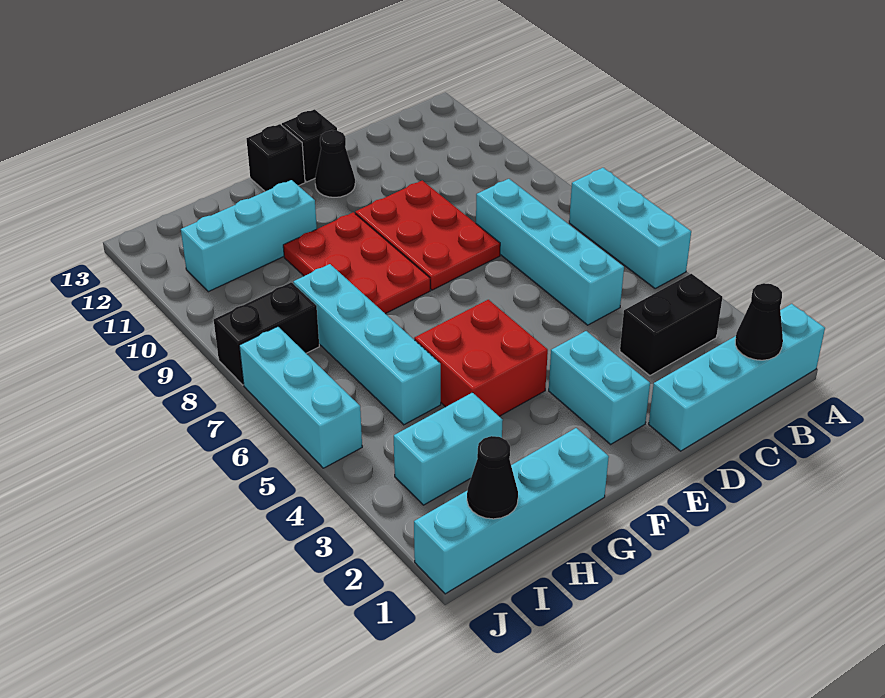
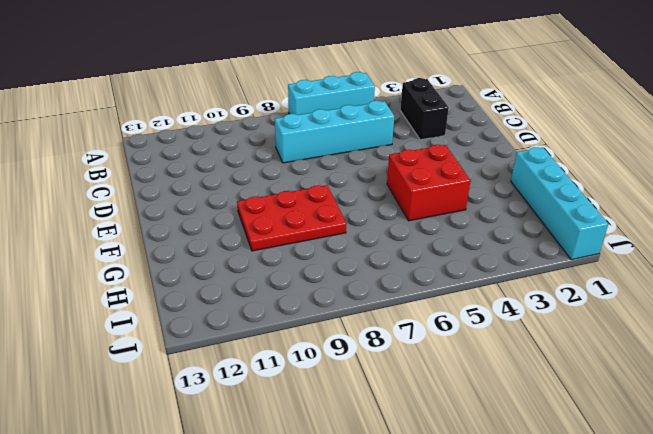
none -> cyan 1x4 brick [649,304,825,451]
none -> red 2x3 plate [355,181,500,290]
none -> cyan 1x2 brick [549,331,650,444]

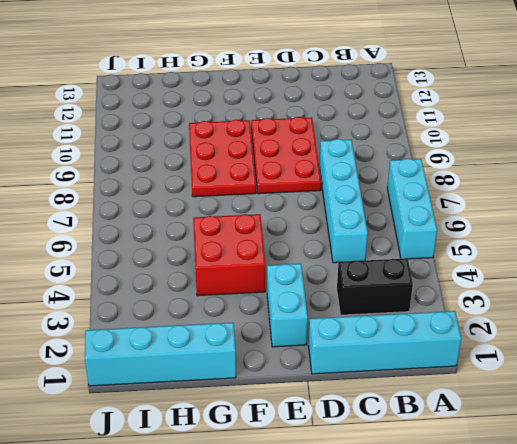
none -> black 1x1 cone [315,130,355,197]
none -> black 1x1 brick [282,109,337,182]
none -> black 1x1 brick [247,124,305,191]

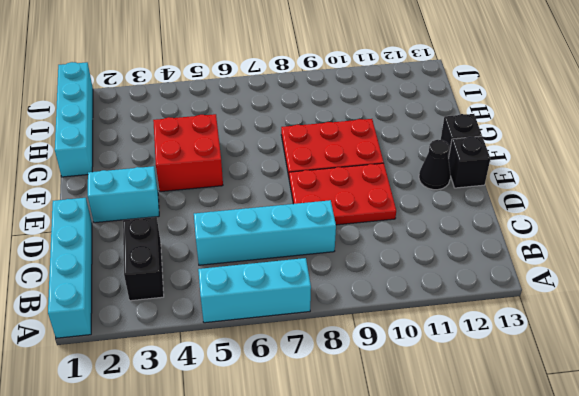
none -> cyan 1x3 brick [181,180,317,292]
none -> cyan 1x2 brick [394,393,503,505]
none -> cyan 1x4 brick [293,264,441,425]

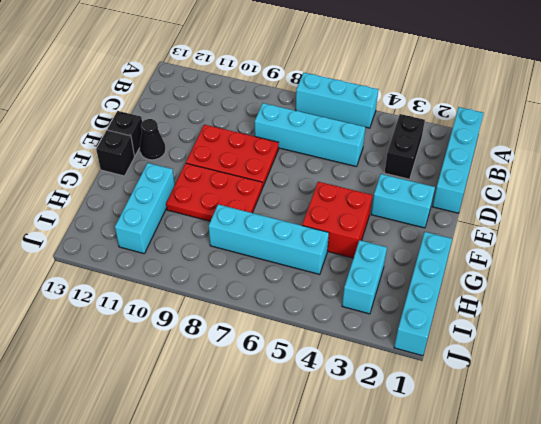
none -> black 1x2 brick [214,282,319,385]
none -> cyan 1x3 brick [239,327,362,468]
none -> black 1x1 cone [735,283,783,360]

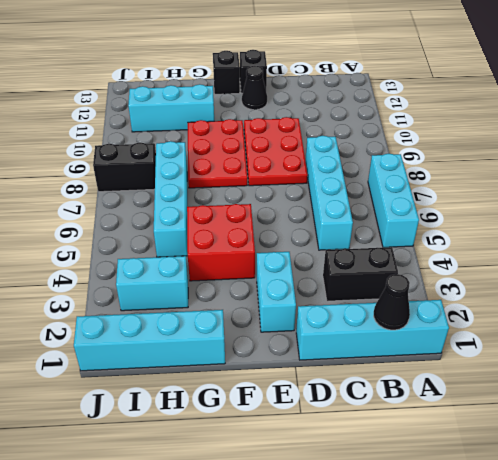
none -> cyan 1x3 brick [239,327,362,468]
none -> black 1x1 cone [467,436,518,519]

